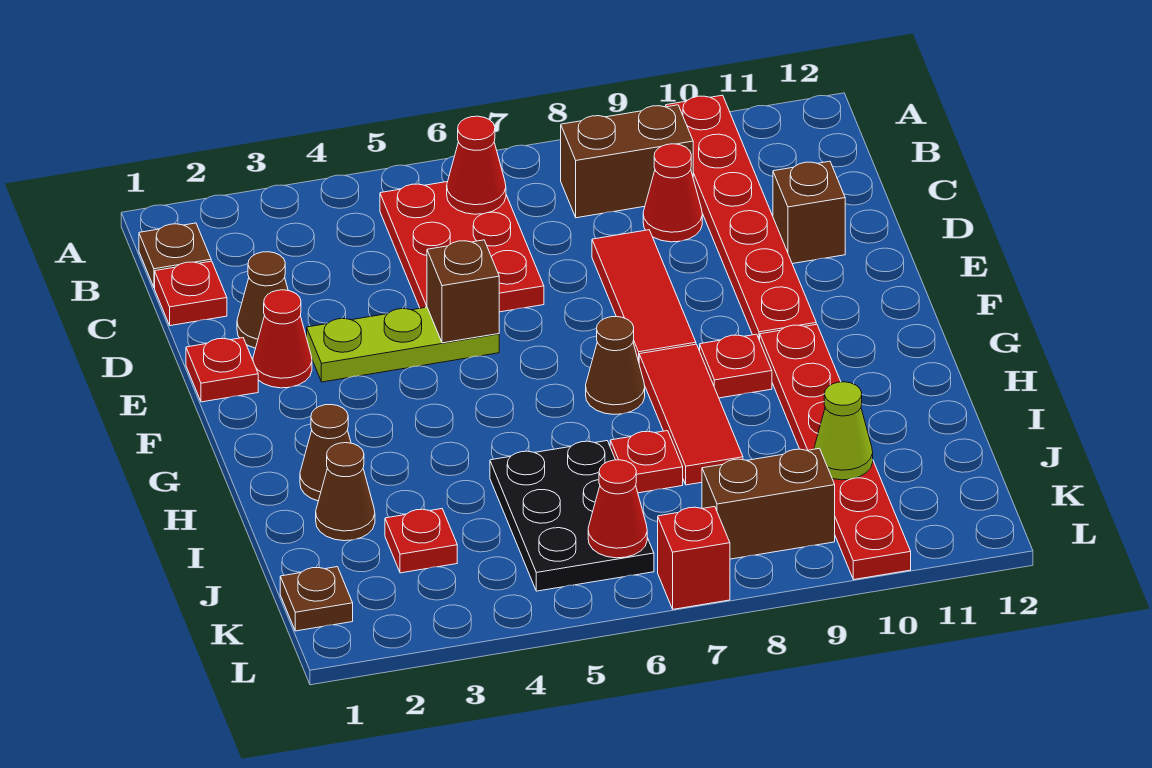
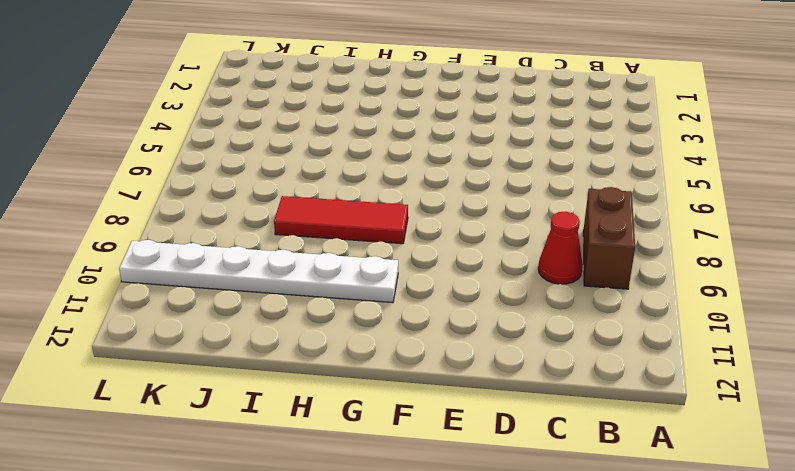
white 1x6 plate [119,240,398,303] -> red 1x6 plate [760,324,911,580]
none -> red 1x6 plate [666,95,816,340]
none -> brown 1x1 plate [139,223,211,287]
none -> red 2x3 plate [380,182,544,312]

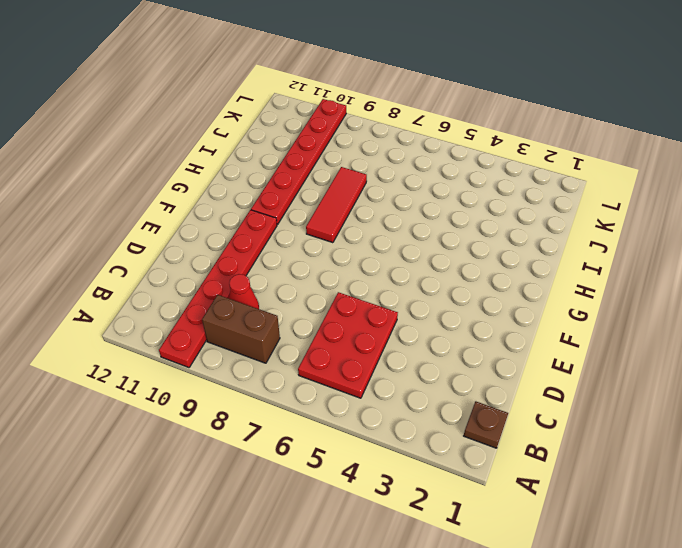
none -> red 1x1 plate [155,261,227,326]
none -> brown 1x1 cone [237,252,288,348]
none -> red 1x3 tile [592,230,696,361]

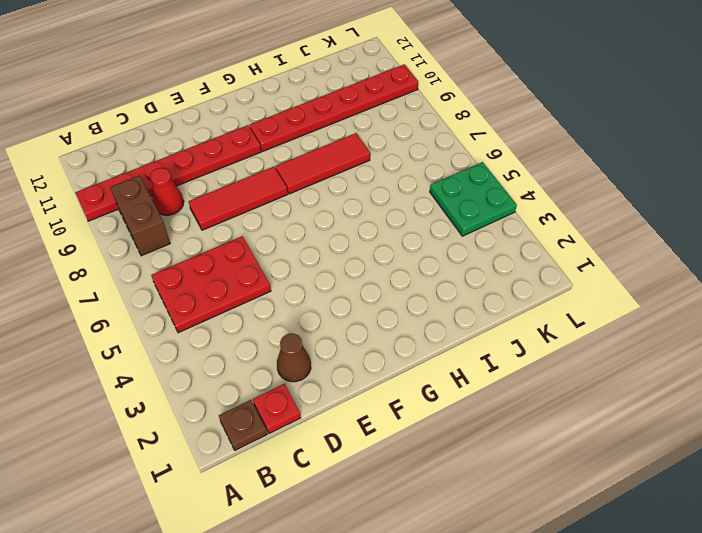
green 2x2 plate [430,162,517,236] -> black 2x3 plate [490,441,654,591]
none -> brown 1x1 brick [773,161,845,264]
none -> red 1x1 plate [186,338,258,402]
none -> red 1x1 cone [253,290,312,388]

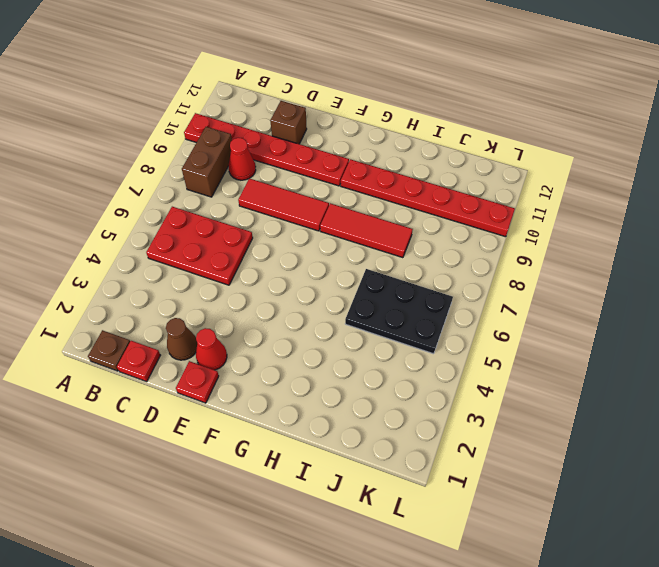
none -> lime 1x3 plate [307,307,499,382]
none -> brown 1x1 cone [586,317,645,414]
none -> red 1x1 plate [700,334,772,398]

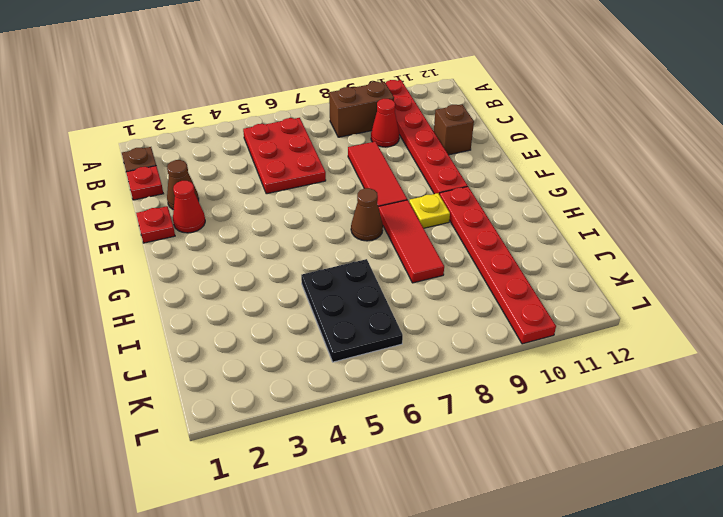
yellow 1x1 plate [409,193,450,228] -> red 1x1 plate [700,334,772,398]
none -> lime 1x3 plate [307,307,499,382]
none -> brown 1x1 cone [300,405,351,501]
none -> brown 1x1 cone [316,443,375,541]

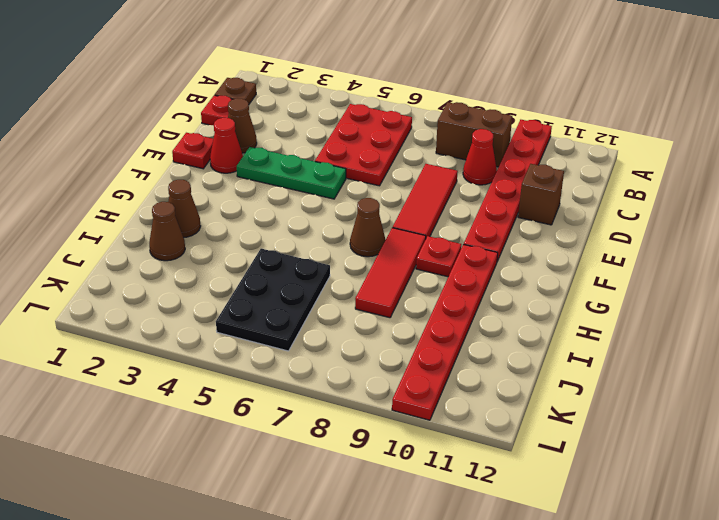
green 1x3 plate [237,147,346,199] -> lime 1x3 plate [307,307,499,382]
none -> red 1x1 plate [610,431,683,493]
none -> red 1x1 plate [385,509,457,573]
none -> brown 1x1 plate [280,567,353,631]

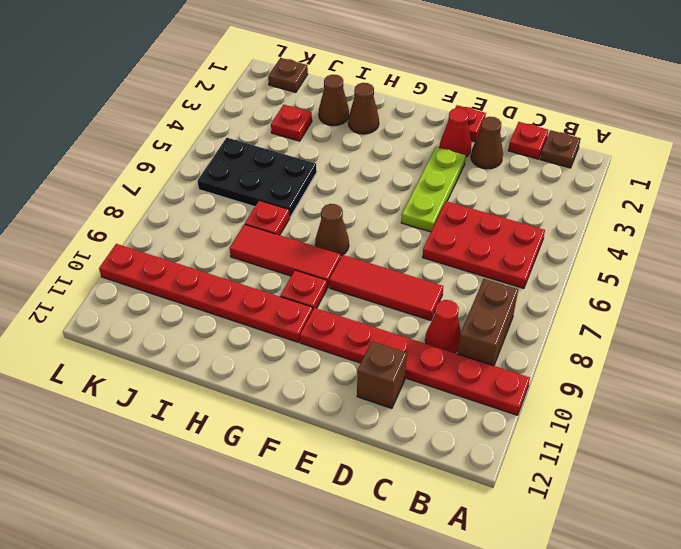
none -> brown 1x2 brick [702,448,835,559]
none -> red 1x1 brick [658,507,730,609]
none -> red 1x1 cone [447,116,506,214]

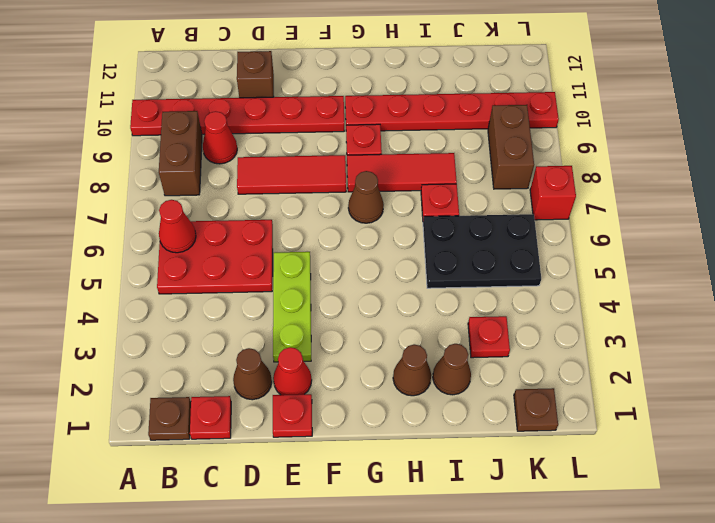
none -> brown 1x1 brick [427,240,499,343]
none -> lime 1x1 cone [814,382,873,480]
none -> red 1x1 cone [588,460,647,558]

